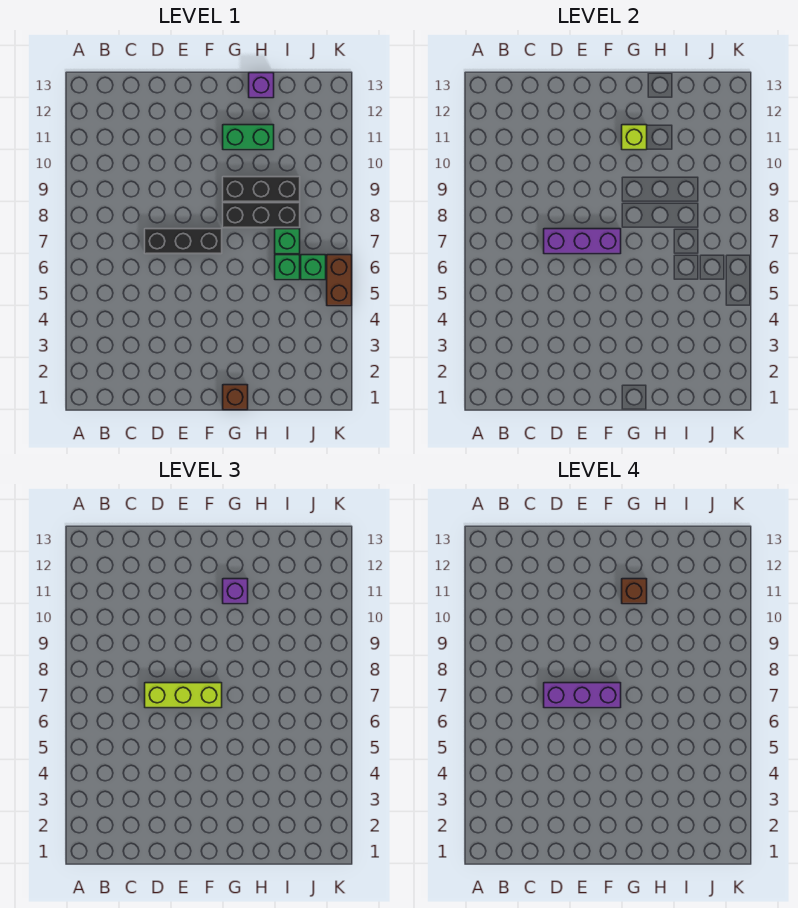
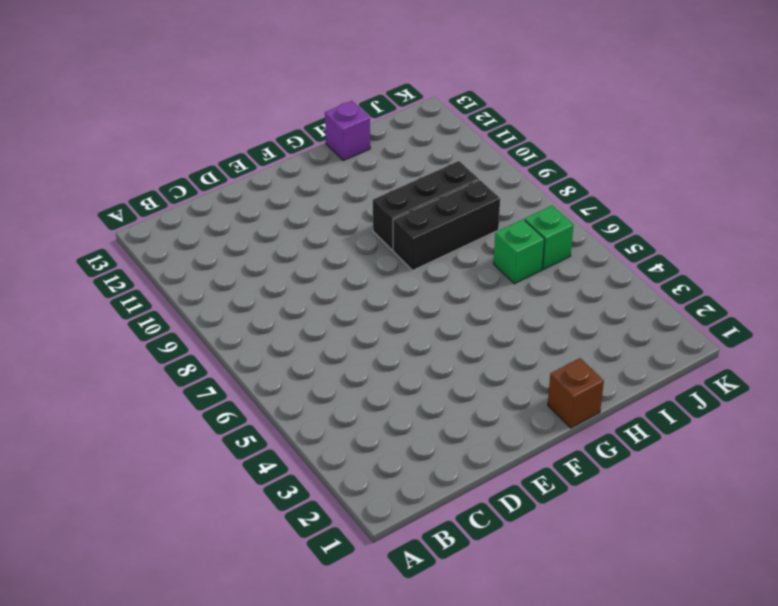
none -> black 1x3 brick [145,229,222,254]
none -> green 1x2 brick [223,125,274,150]
none -> green 1x1 brick [275,229,300,254]

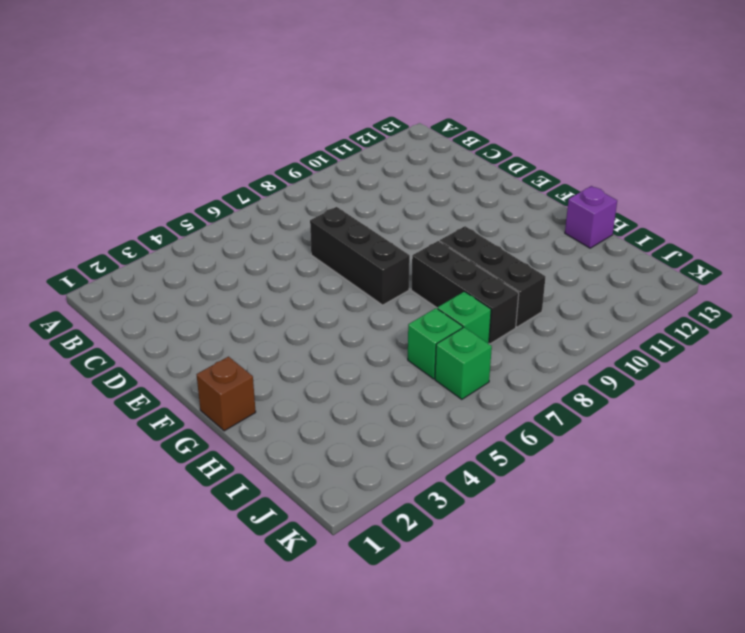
none -> green 1x2 brick [223,125,274,150]
none -> brown 1x2 brick [327,255,352,306]
none -> purple 1x3 brick [544,229,621,254]

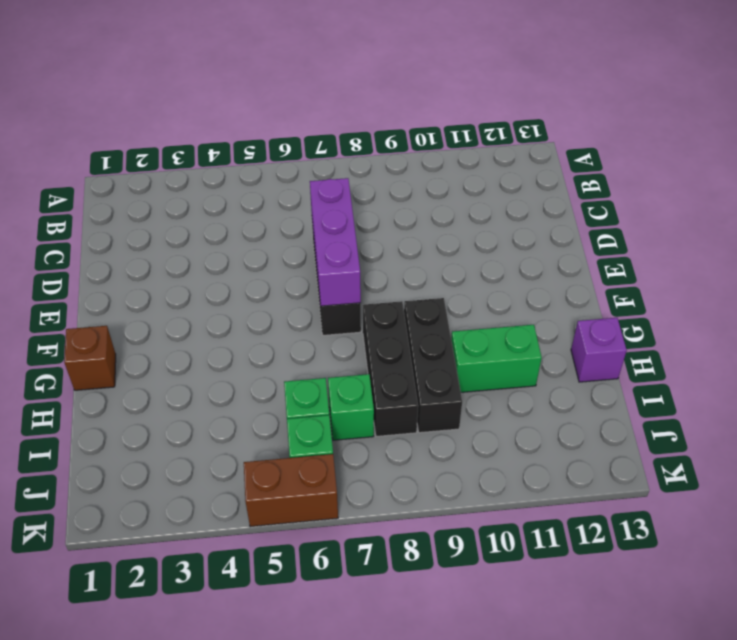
green 1x2 brick [451,325,542,392] -> green 1x2 brick turned to [223,125,274,150]
none -> lime 1x1 brick [622,125,647,150]
none -> lime 1x3 brick [145,683,222,708]
none -> purple 1x1 brick [223,579,248,604]

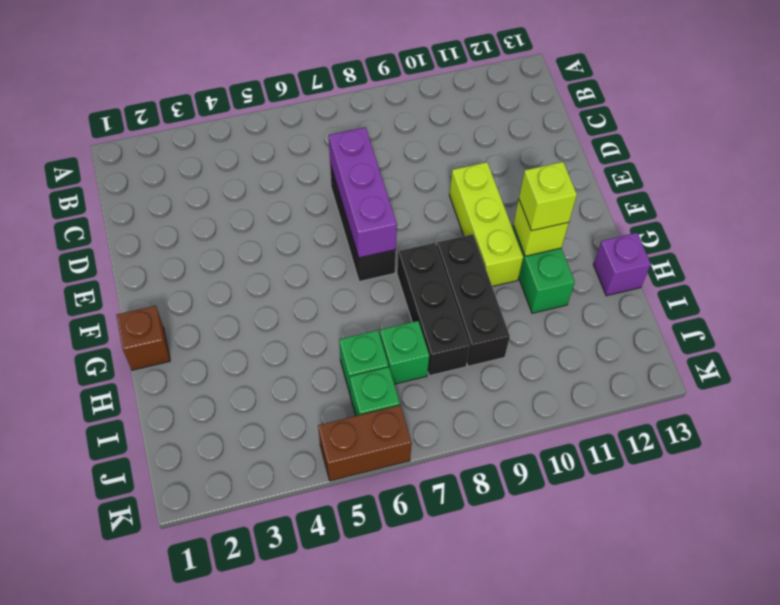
lime 1x3 brick [449,162,523,286] -> lime 1x3 brick moved to [145,683,222,708]
lime 1x1 brick [519,162,577,231] -> purple 1x1 brick [223,579,248,604]
none -> purple 1x3 brick [544,683,621,708]
none -> brown 1x1 brick [622,579,647,604]

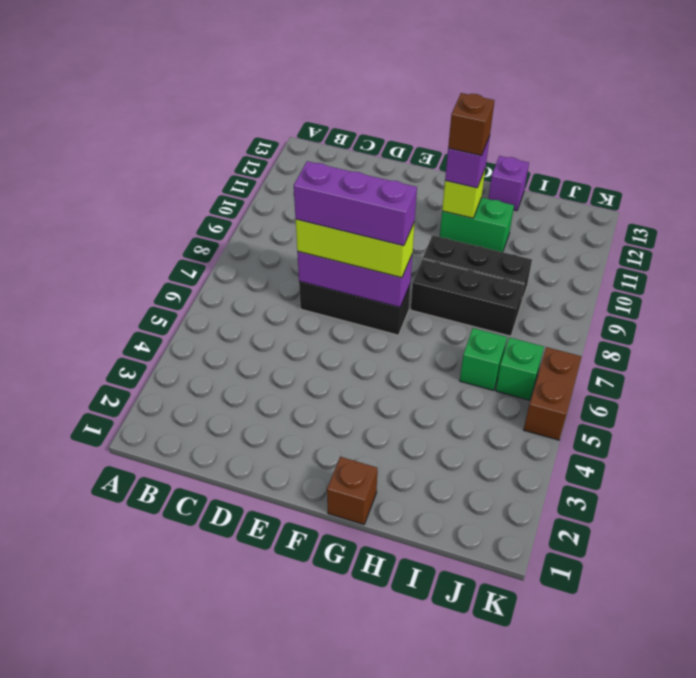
none -> green 1x1 brick [275,229,300,254]

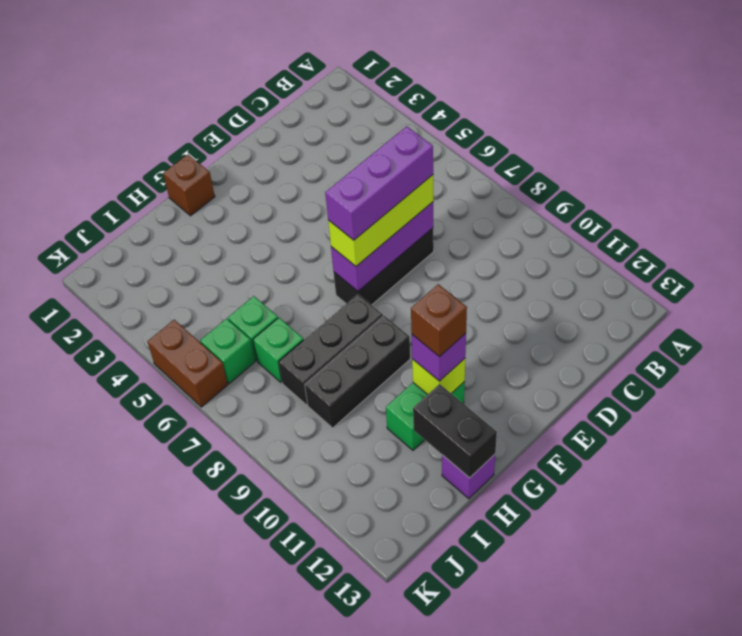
black 1x2 brick [413,384,497,478] -> none

